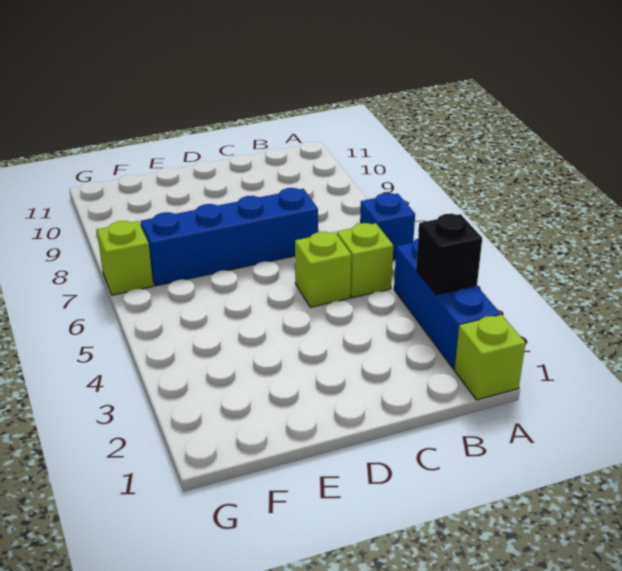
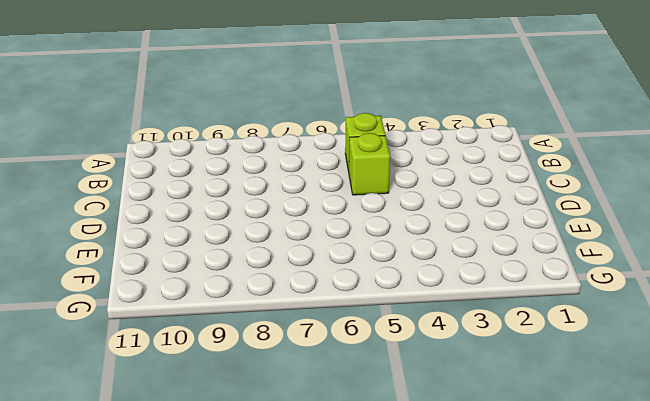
none -> lime 1x1 brick [455,315,525,400]
none -> blue 1x3 brick [394,239,500,369]

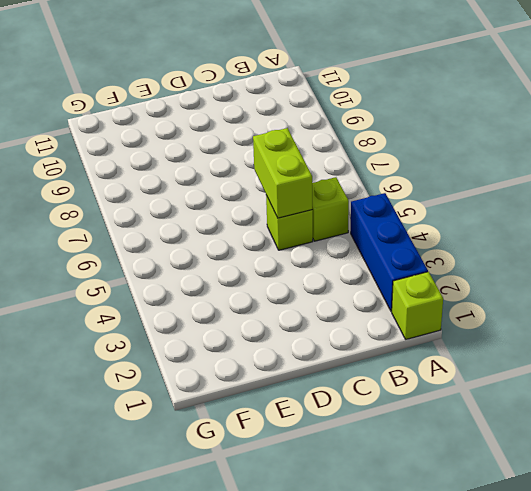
lime 1x2 brick [253,128,312,218] -> none
none -> blue 1x1 brick [360,193,415,261]
none -> blue 1x4 brick [141,188,318,286]

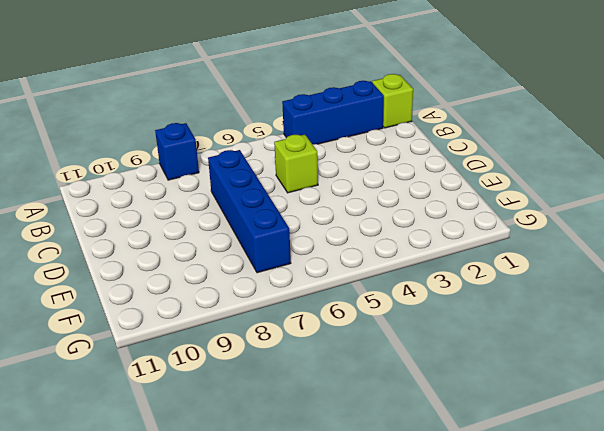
blue 1x1 brick [155,123,199,180] -> blue 1x1 brick moved to [360,193,415,261]
none -> lime 1x1 brick [337,223,393,298]
none -> lime 1x1 brick [97,221,153,295]

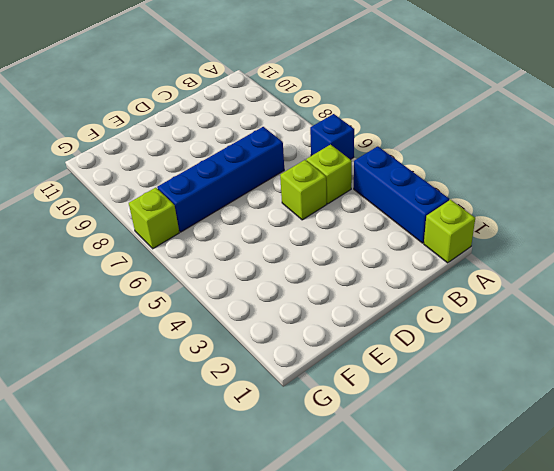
none -> black 1x1 brick [416,214,482,295]

